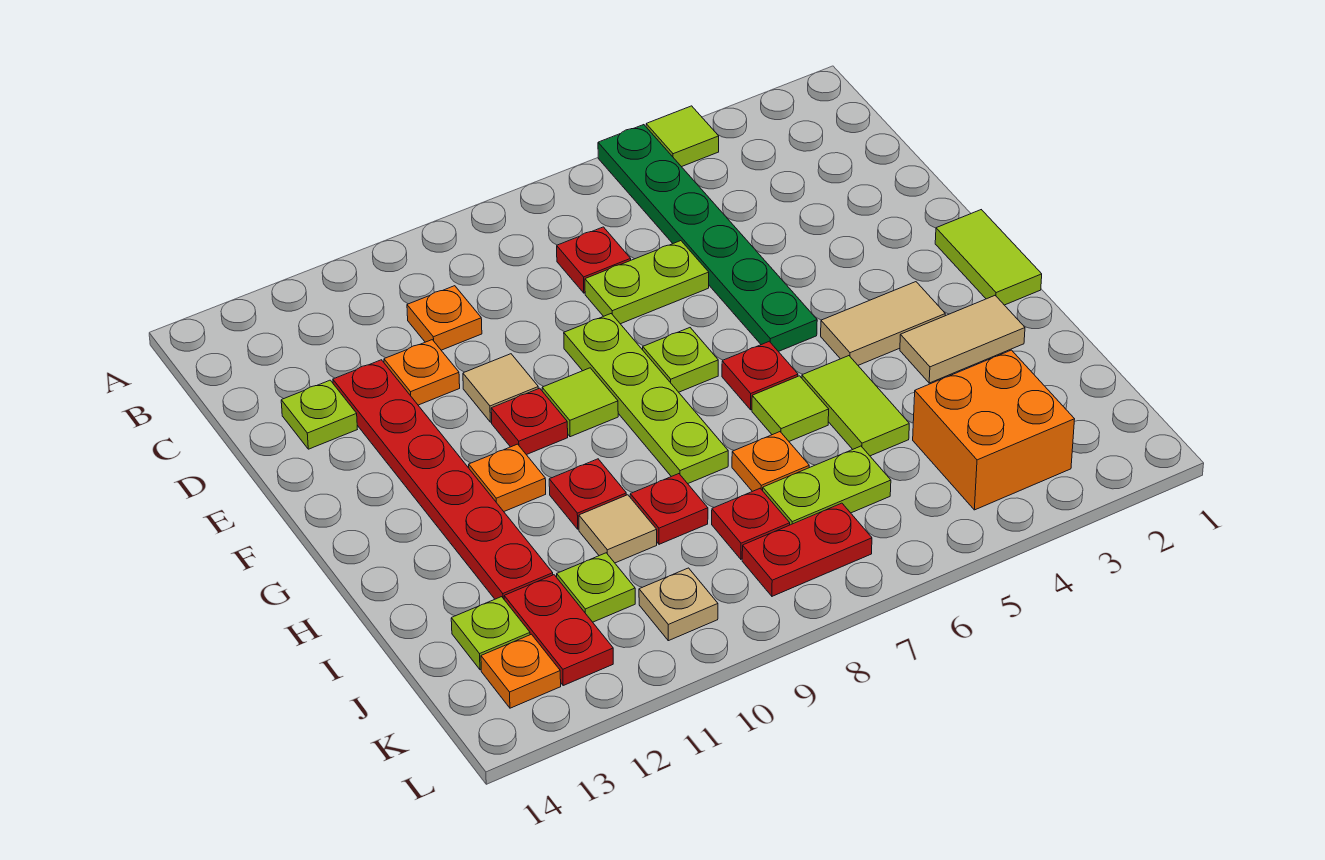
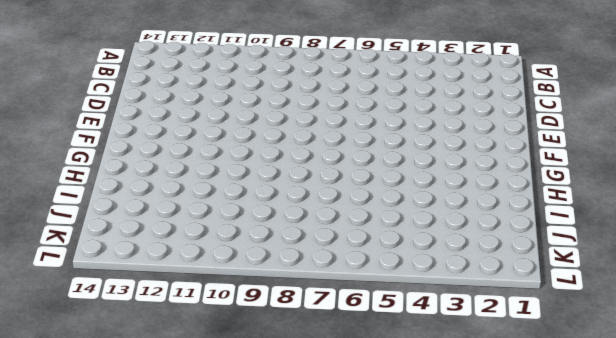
none -> lime 1x1 tile [646,106,719,167]
none -> green 1x6 plate [598,125,817,352]
none -> red 1x1 plate [557,227,631,293]
none -> orange 1x1 plate [407,286,482,350]

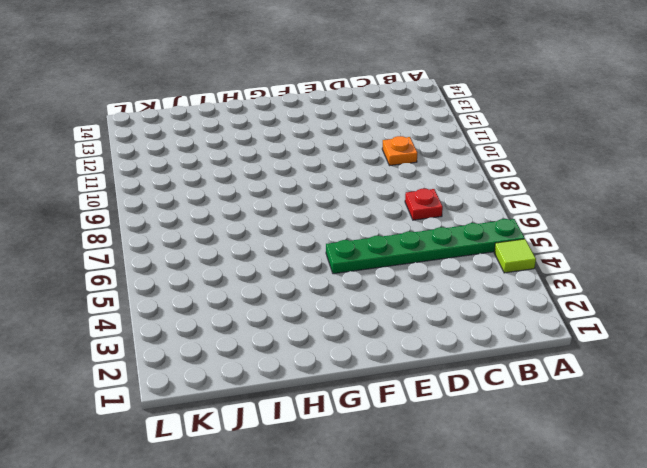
none -> lime 1x2 plate [585,241,709,324]
none -> orange 1x1 plate [384,340,460,405]
none -> red 1x6 plate [333,360,553,599]
none -> lime 1x1 plate [281,380,357,449]

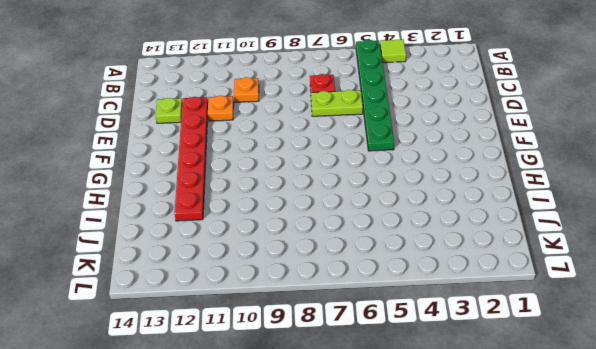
none -> lime 1x4 plate [564,314,728,484]
none -> tan 1x1 tile [463,354,538,422]
none -> lime 1x2 tile [935,210,1042,305]
none -> lime 1x1 plate [643,328,718,392]

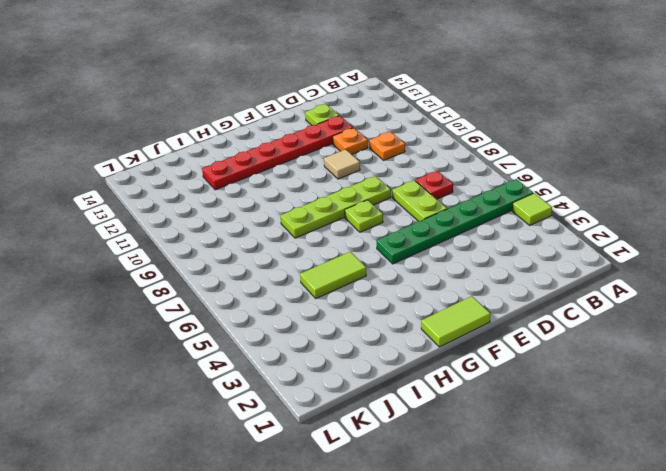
none -> lime 1x1 tile [542,368,618,437]
none -> red 1x1 plate [491,388,568,455]
none -> tan 1x2 tile [821,282,945,365]
none -> red 1x1 plate [722,341,798,410]

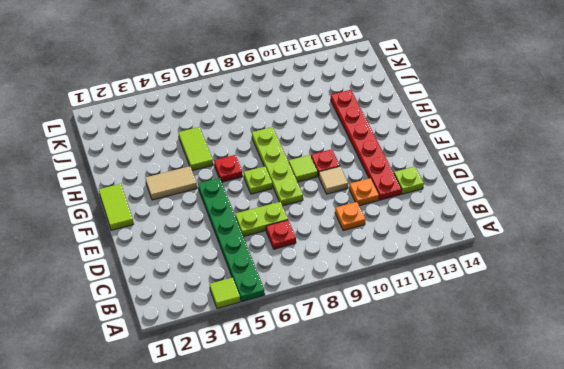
none -> orange 1x1 plate [469,444,546,511]
none -> tan 1x2 tile [900,296,1025,383]
none -> lime 1x1 tile [752,376,829,441]
none -> red 1x1 plate [549,459,626,529]

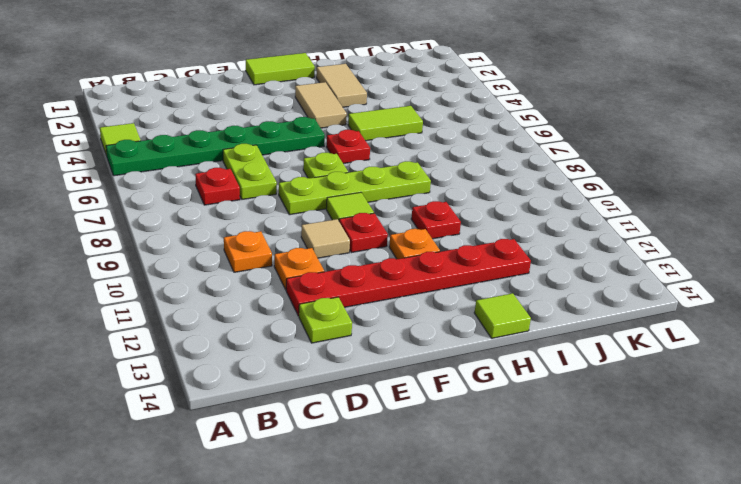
lime 1x1 tile [474,293,531,338] -> lime 1x1 tile moved to [752,376,829,441]
none -> orange 1x1 plate [732,432,809,492]
none -> red 1x1 plate [630,474,708,544]
none -> tan 1x1 tile [579,495,657,563]
none -> orange 2x2 brick [913,350,1075,510]

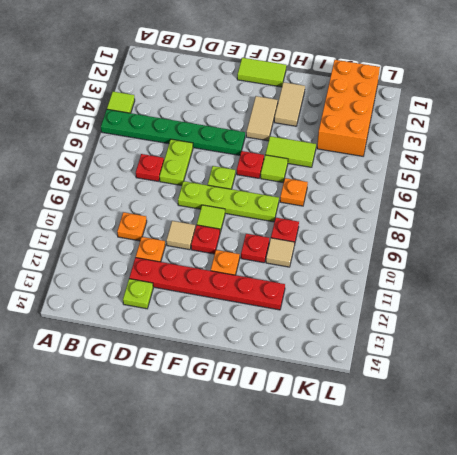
orange 2x4 brick [317,60,380,156] -> orange 2x2 brick [913,350,1075,510]
none -> lime 1x2 plate [763,446,891,525]
none -> red 1x1 plate [712,488,790,559]
none -> lime 1x1 plate [557,553,635,622]
none -> red 1x2 plate [504,575,613,685]

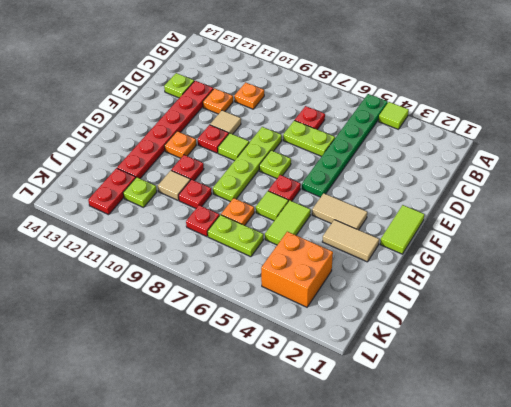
none -> lime 1x1 plate [451,597,530,670]
none -> red 1x2 plate [742,503,872,596]
none -> tan 1x1 plate [639,568,718,641]
none -> orange 1x1 plate [481,634,561,708]

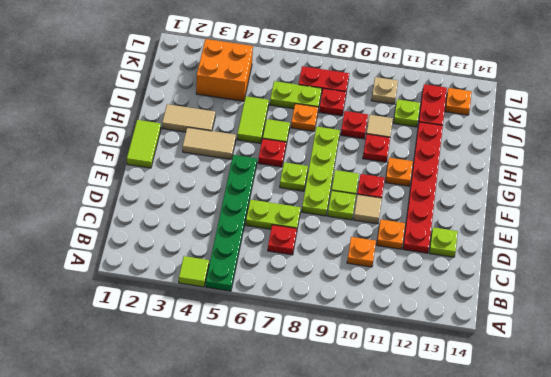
lime 1x1 plate [328,191,356,220] -> lime 1x1 plate moved to [451,597,530,670]

